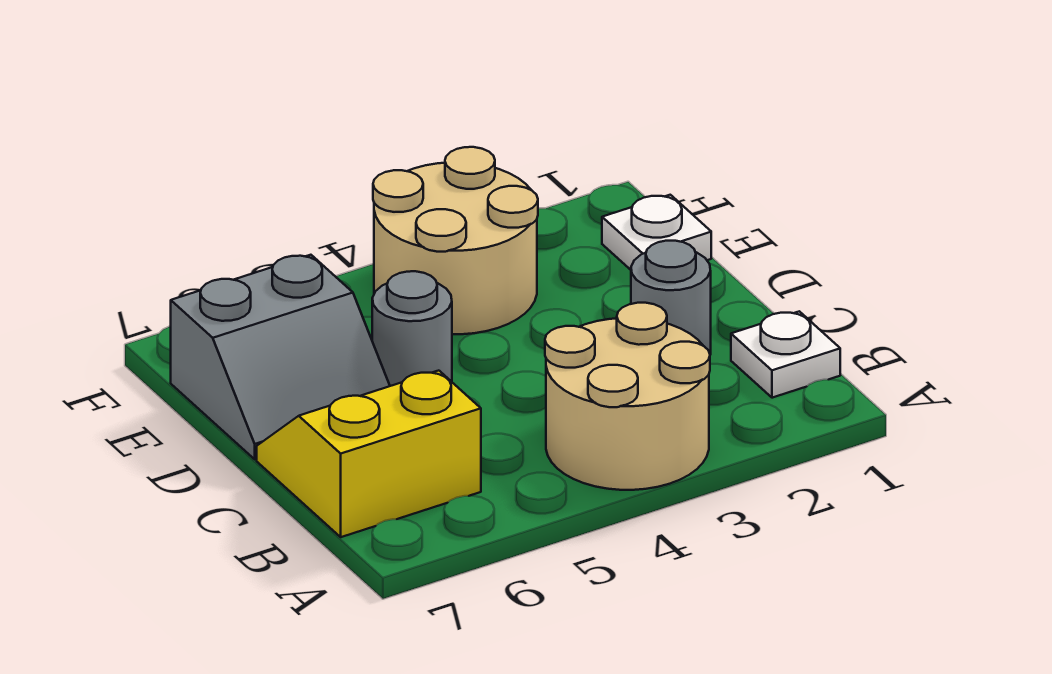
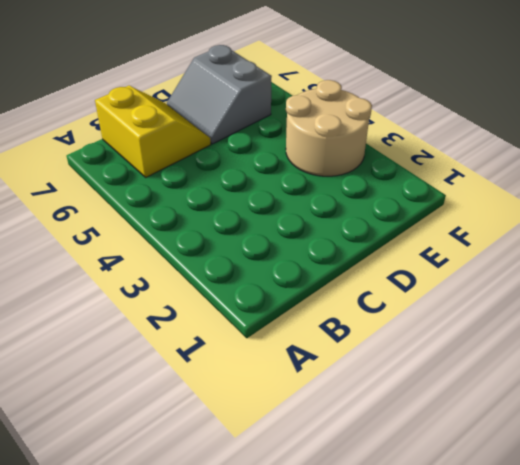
none -> tan 2x2 round brick [545,303,710,490]
none -> white 1x1 plate [731,311,840,398]

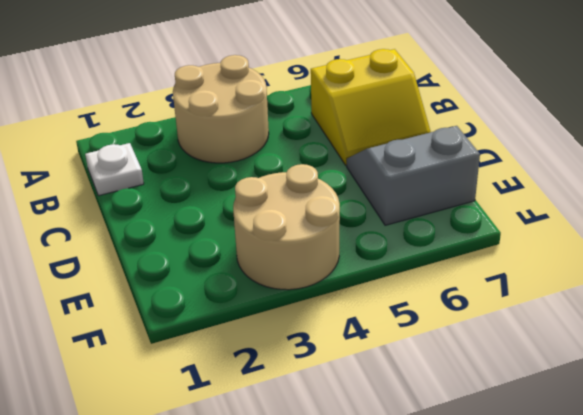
none -> grey 1x1 round brick [631,241,711,355]
none -> grey 1x1 round brick [372,271,452,386]

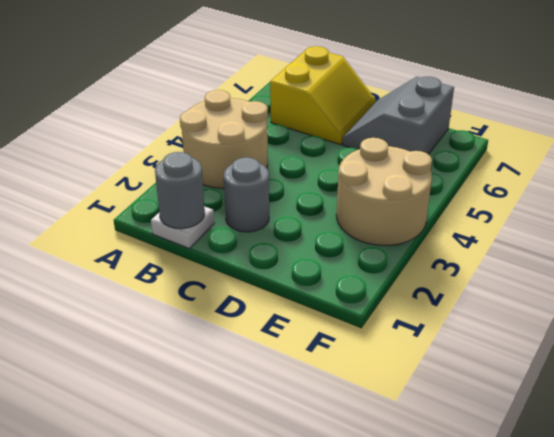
grey 1x1 round brick [155,152,205,229] -> grey 1x1 round brick moved to [372,271,452,386]
none -> white 1x1 plate [602,195,711,270]

